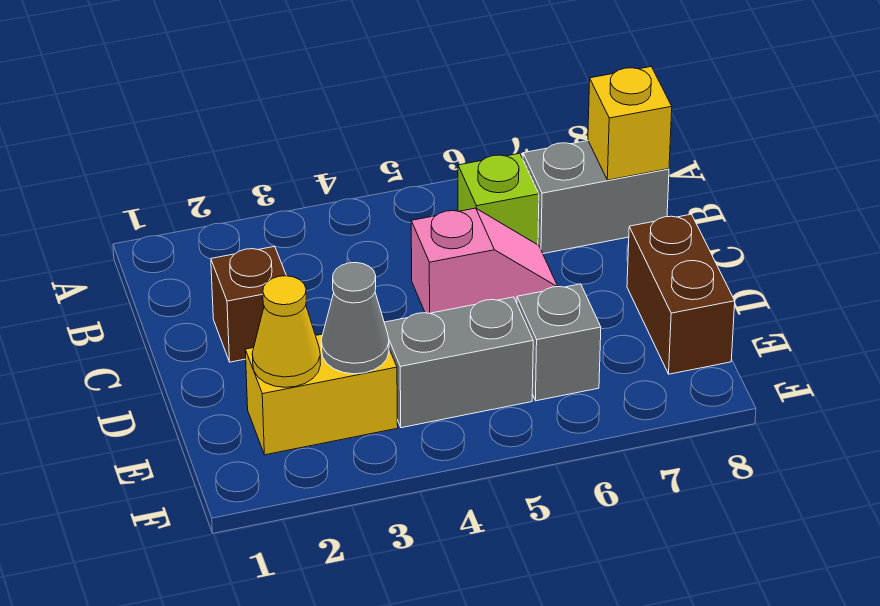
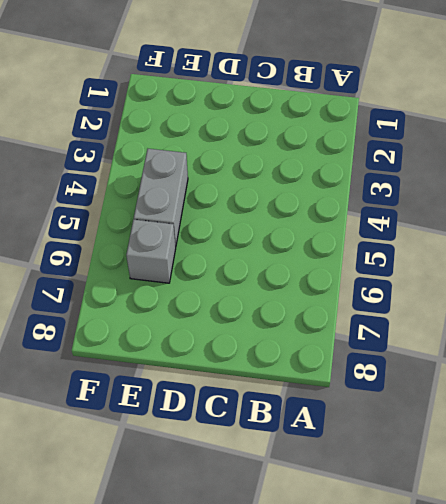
none -> lime 1x1 brick [458,153,539,245]
none -> grey 1x2 brick [523,141,669,254]

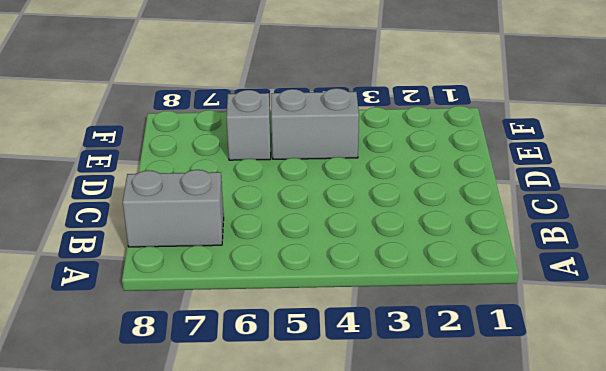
none -> lime 1x1 brick [458,153,539,245]
none -> brown 1x1 brick [211,246,286,362]

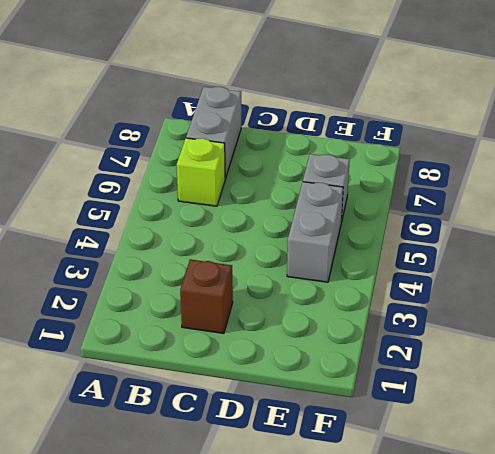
none -> pink 1x2 slope [411,208,558,313]
none -> brown 1x2 brick [627,214,735,374]

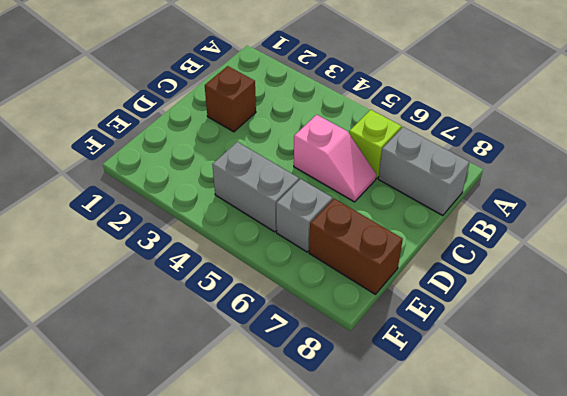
brown 1x2 brick [309,199,403,294] -> brown 1x2 brick turned to [627,214,735,374]
none -> yellow 1x2 brick [245,334,398,455]
none -> yellow 1x1 brick [588,67,672,180]

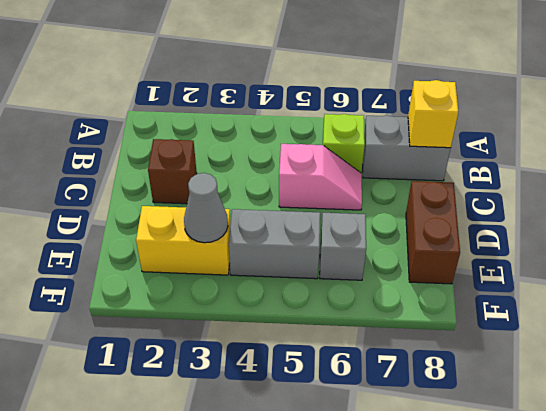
none -> yellow 1x1 cone [252,276,320,387]

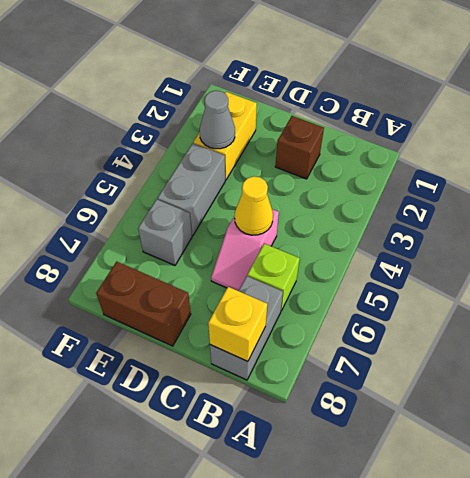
yellow 1x1 cone [235,177,273,235] -> yellow 1x1 cone moved to [252,276,320,387]

